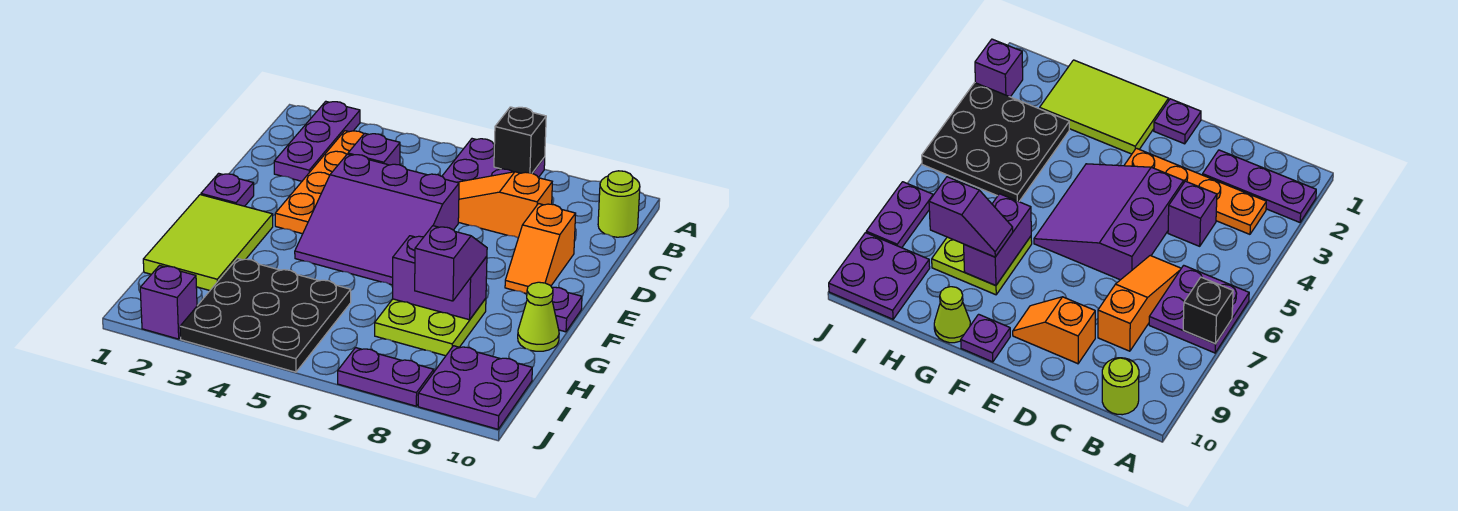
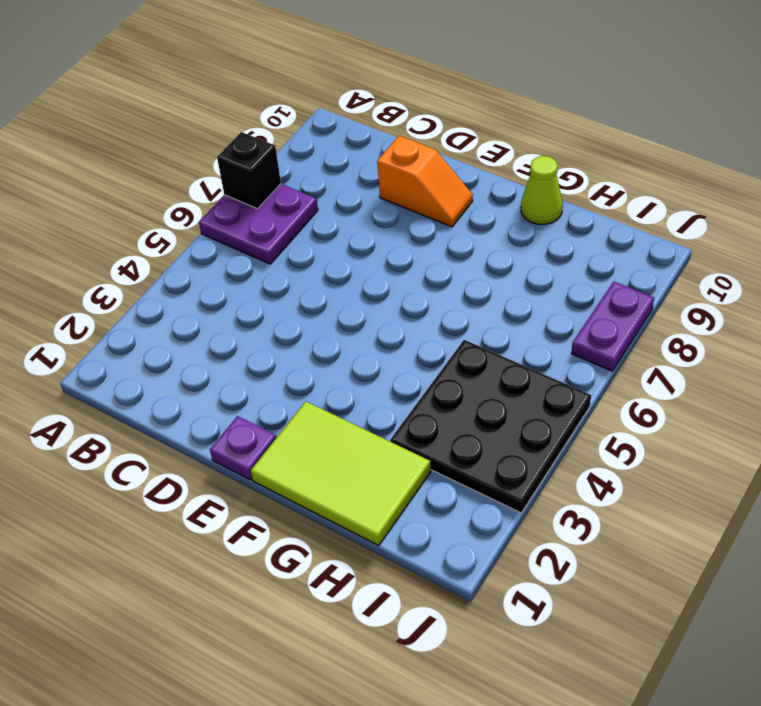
none -> purple 1x3 plate [274,101,360,181]
none -> orange 1x4 plate [275,131,364,234]
none -> lime 1x1 round brick [598,171,640,237]

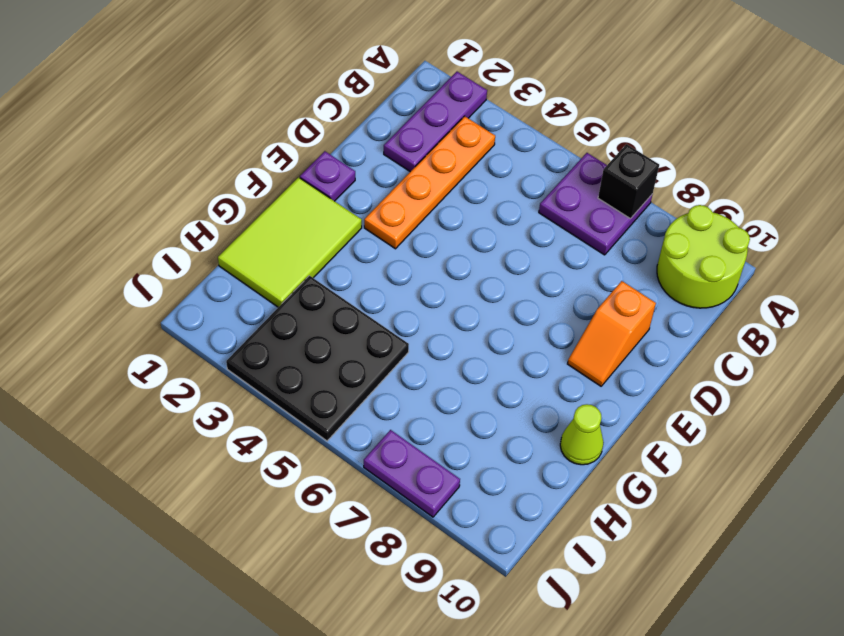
lime 2x2 round brick [657,205,750,308] -> lime 1x1 round brick [598,171,640,237]
none -> purple 1x1 brick [348,133,400,165]
none -> orange 1x3 slope [457,172,552,238]
none -> purple 3x3 slope [295,154,459,285]

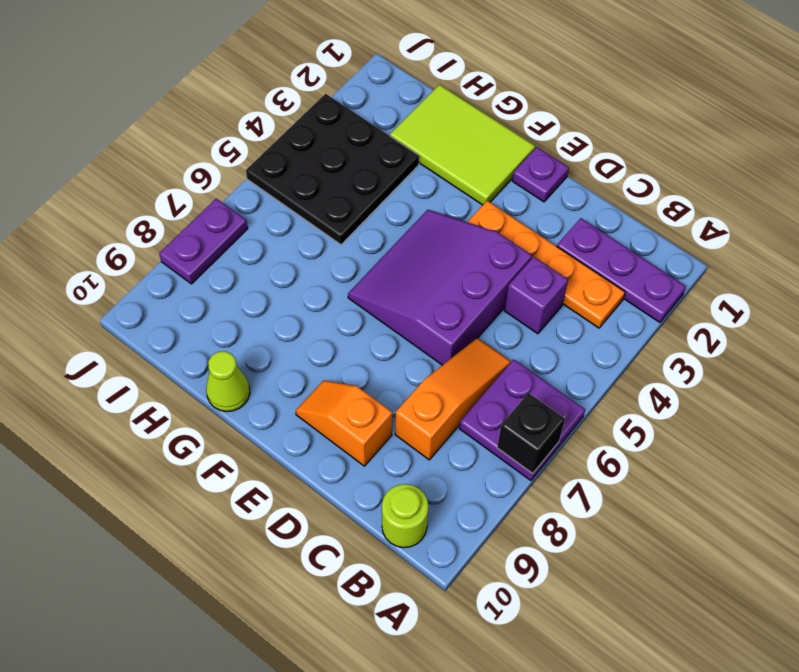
none -> purple 1x1 plate [552,287,582,332]
none -> lime 2x2 plate [375,298,486,356]
none -> purple 2x2 plate [418,346,532,429]

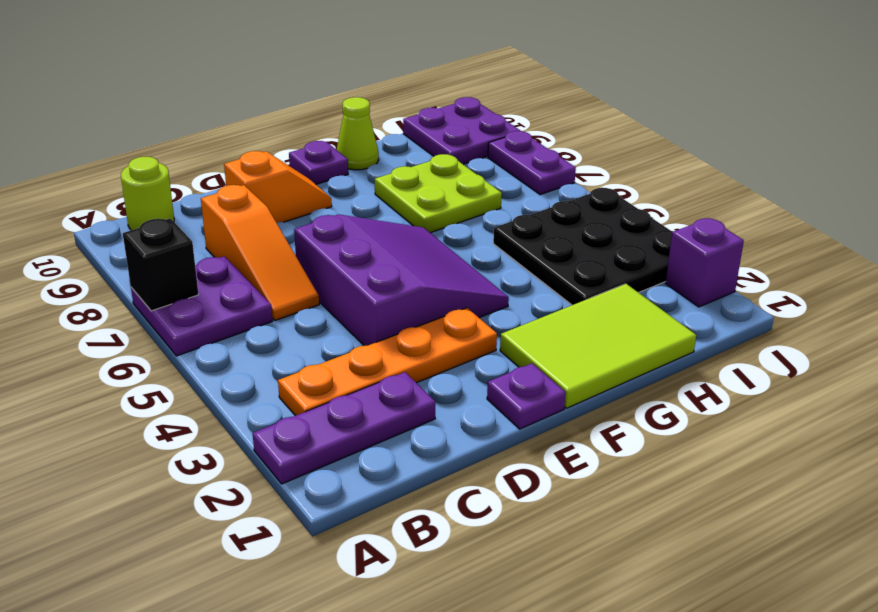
none -> purple 1x1 brick [348,133,400,165]
none -> purple 1x2 brick [393,236,487,320]
none -> purple 1x2 slope [415,226,487,301]

